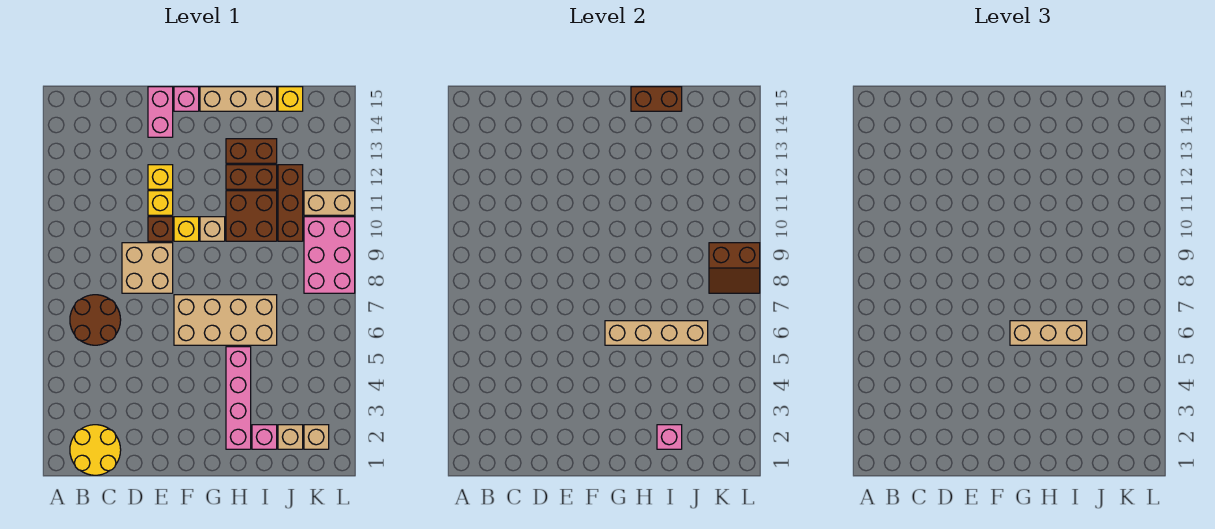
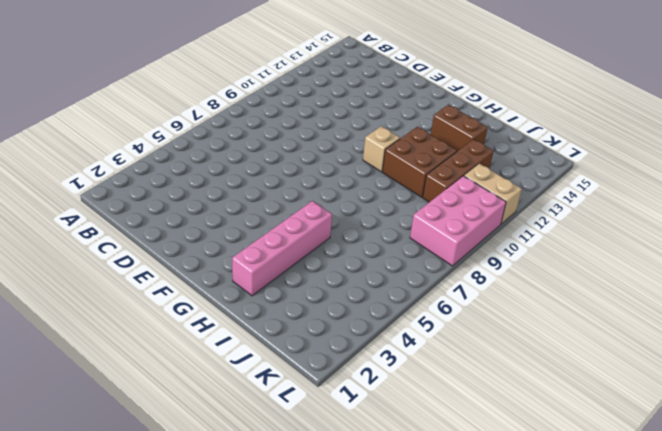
none -> yellow 2x2 round brick [70,425,121,475]
none -> brown 2x2 round brick [70,295,121,345]
none -> tan 2x2 brick [122,243,173,293]

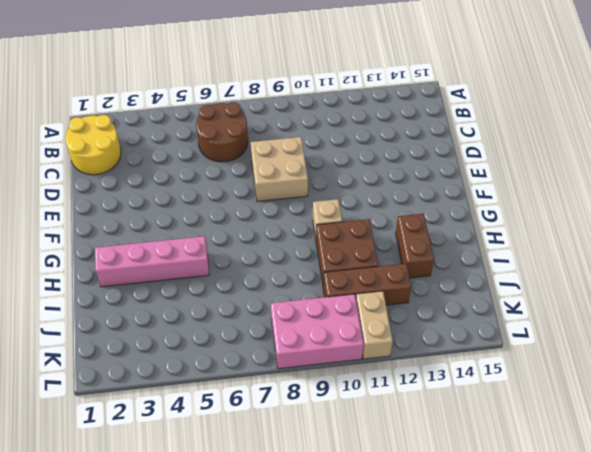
none -> brown 1x1 brick [148,217,173,241]
none -> yellow 1x1 brick [148,191,173,215]
none -> yellow 1x1 brick [148,165,173,189]

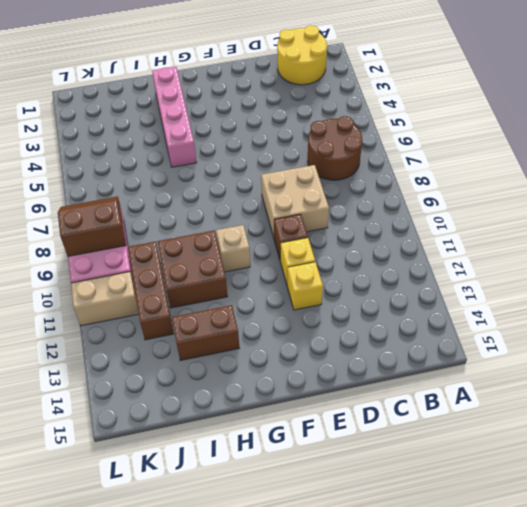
none -> pink 1x2 brick [148,87,173,137]
none -> tan 2x4 brick [174,295,277,345]
none -> yellow 1x1 brick [174,217,199,241]

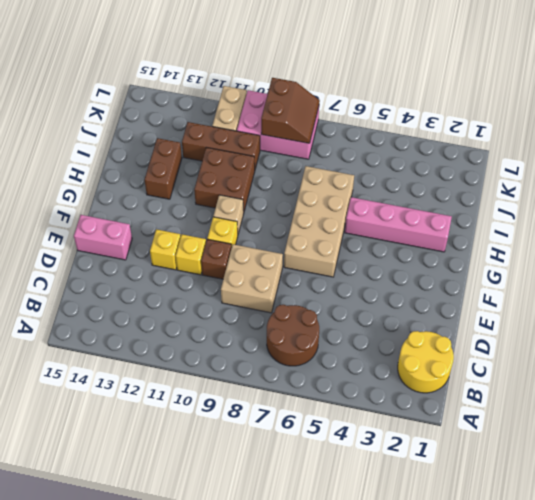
none -> pink 1x1 brick [174,87,199,111]
none -> tan 1x3 brick [200,87,277,111]
none -> brown 1x2 brick [226,165,277,189]

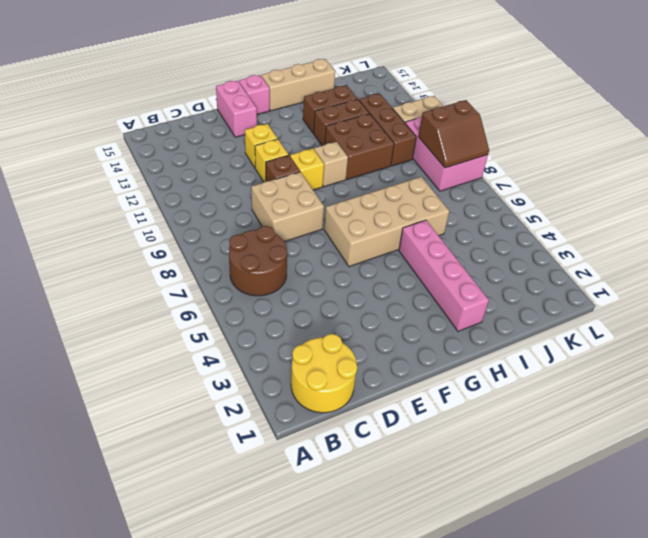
none -> pink 1x1 brick [252,425,277,449]
none -> tan 1x1 brick [278,425,303,449]
none -> yellow 1x1 brick [278,87,303,111]

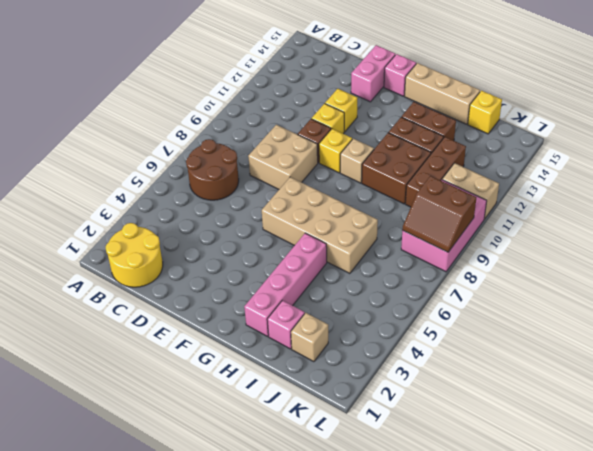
none -> tan 1x1 brick [304,425,329,449]
none -> tan 1x4 brick [605,321,708,345]
none -> brown 1x2 brick [631,87,682,111]

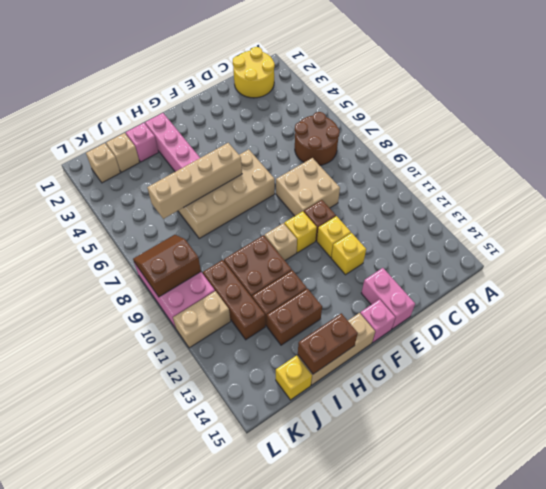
none -> pink 1x1 brick [657,425,682,449]
none -> tan 1x3 brick [1010,321,1087,345]

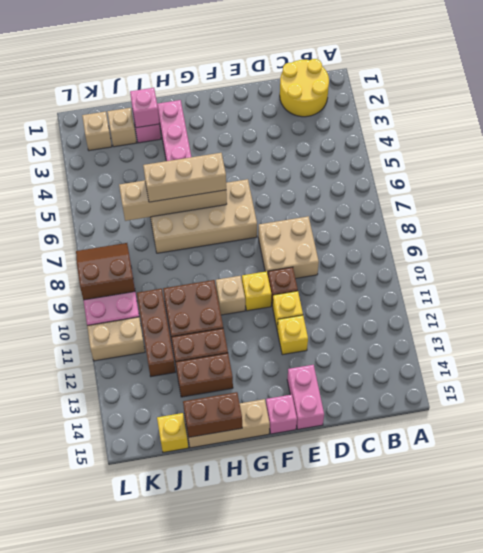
none -> brown 2x2 round brick [70,295,121,345]

